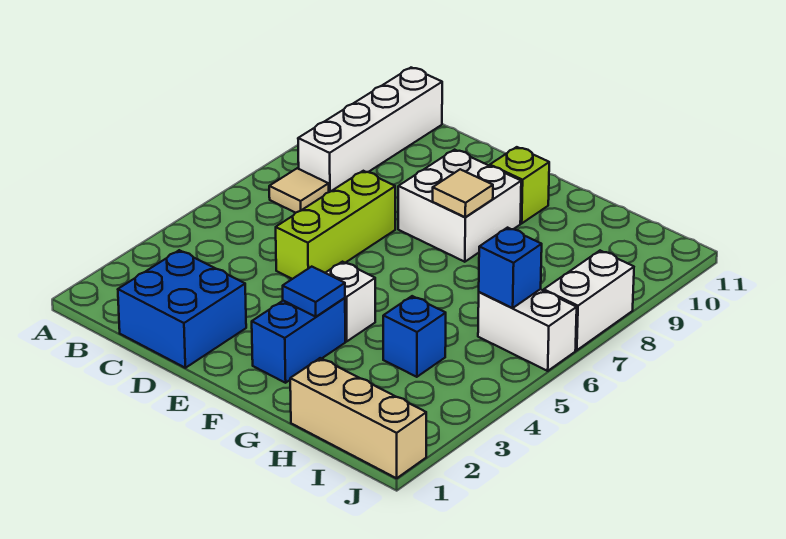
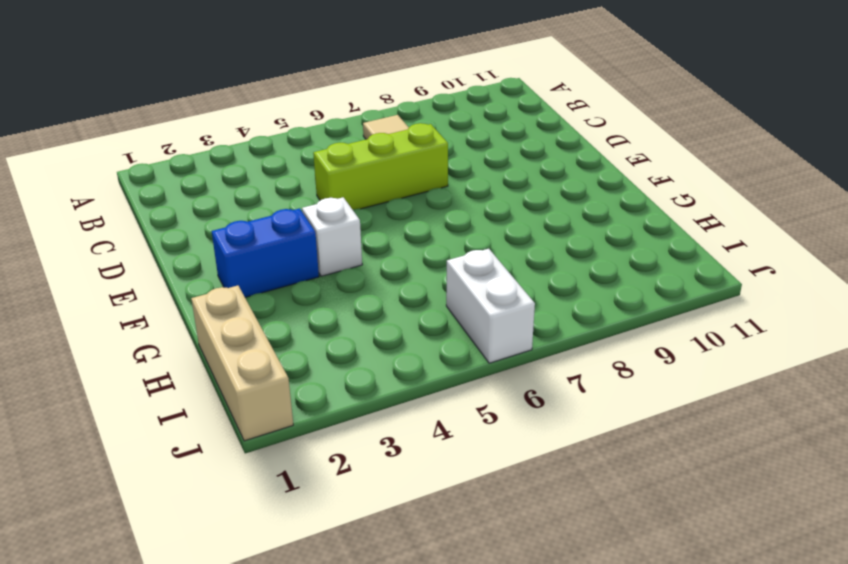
none -> white 1x4 brick [298,68,442,192]
none -> blue 2x2 brick [118,250,246,368]
none -> white 2x2 brick [398,150,521,262]

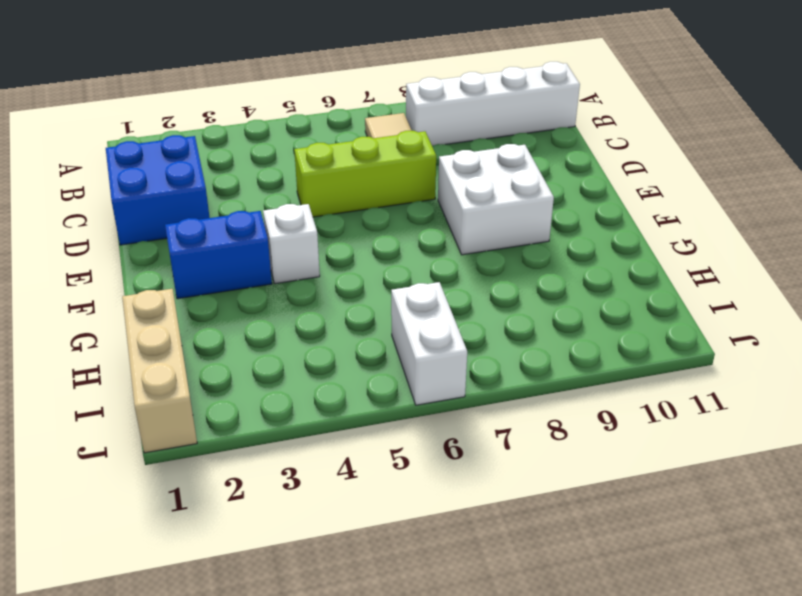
none -> lime 1x1 brick [490,147,549,223]
none -> blue 1x1 brick [383,296,446,377]
none -> white 1x2 brick [544,251,634,350]

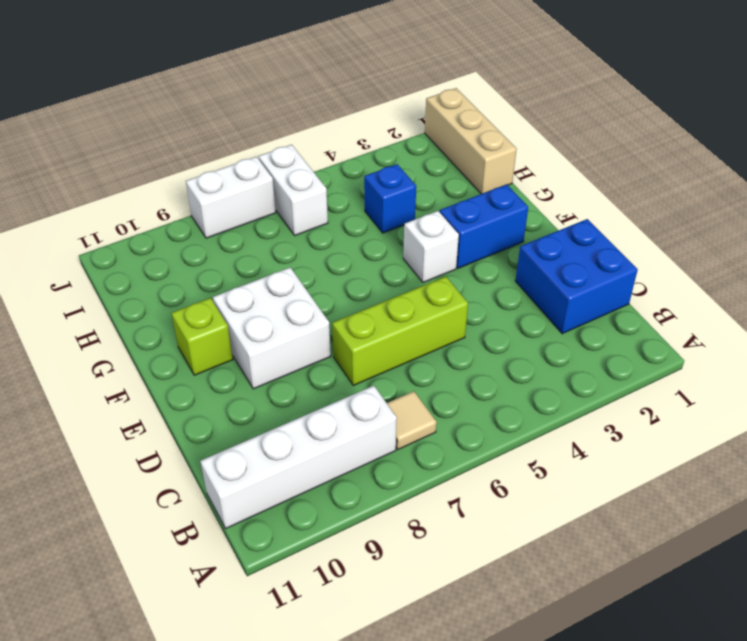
none -> blue 1x1 tile [283,267,345,317]
none -> tan 1x1 tile [433,169,493,217]
none -> blue 1x1 brick [479,228,542,308]

